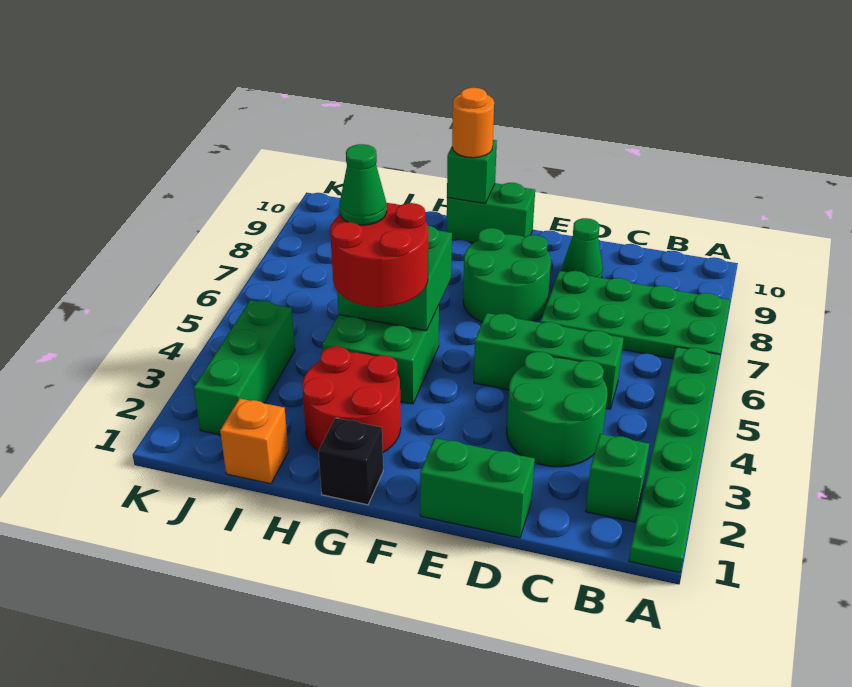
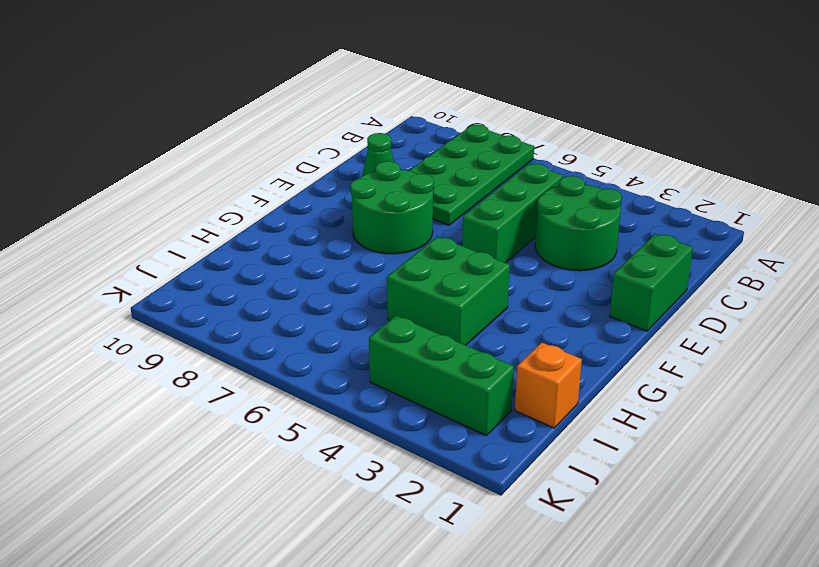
none -> green 1x6 plate [629,347,720,573]
none -> green 1x1 brick [586,434,649,522]
none -> green 1x2 brick [447,183,535,243]

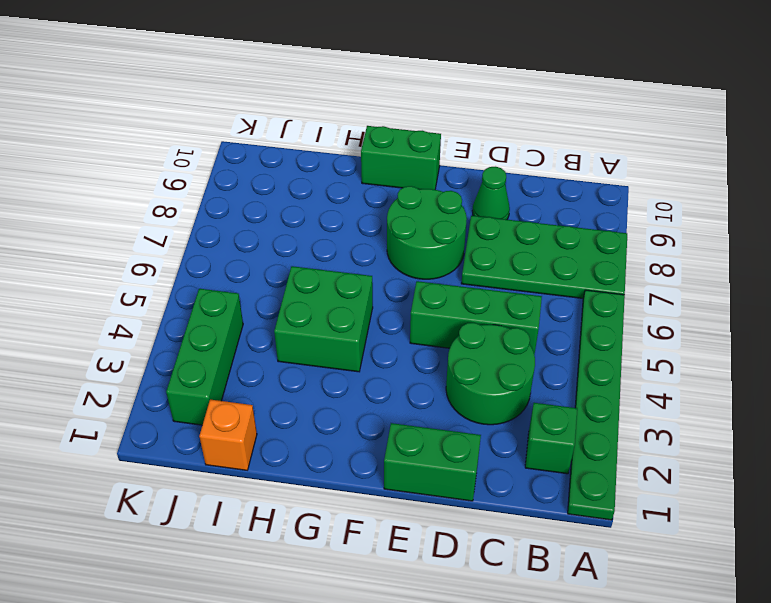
none -> black 1x1 brick [318,418,383,505]
none -> red 2x2 round brick [302,346,401,452]
none -> green 2x2 brick [337,226,452,331]

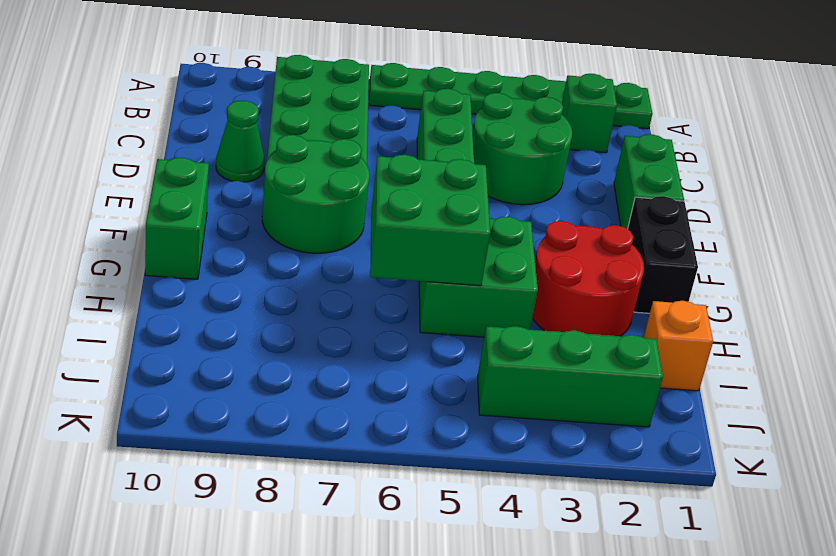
black 1x2 brick [628,196,698,313] -> black 1x1 brick [318,418,383,505]
none -> green 1x1 brick [447,140,497,203]
none -> red 2x2 round brick [330,203,428,307]
none -> orange 1x1 round brick [452,88,494,158]

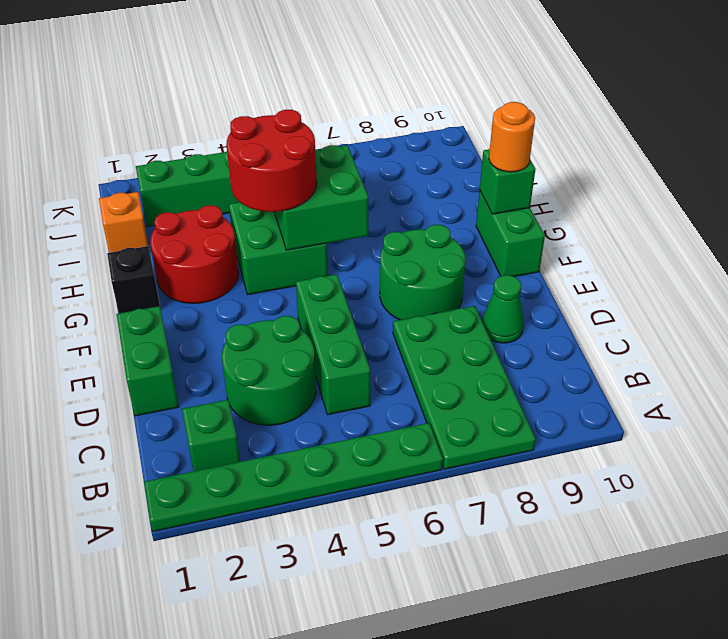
none -> green 1x1 cone [339,144,387,225]

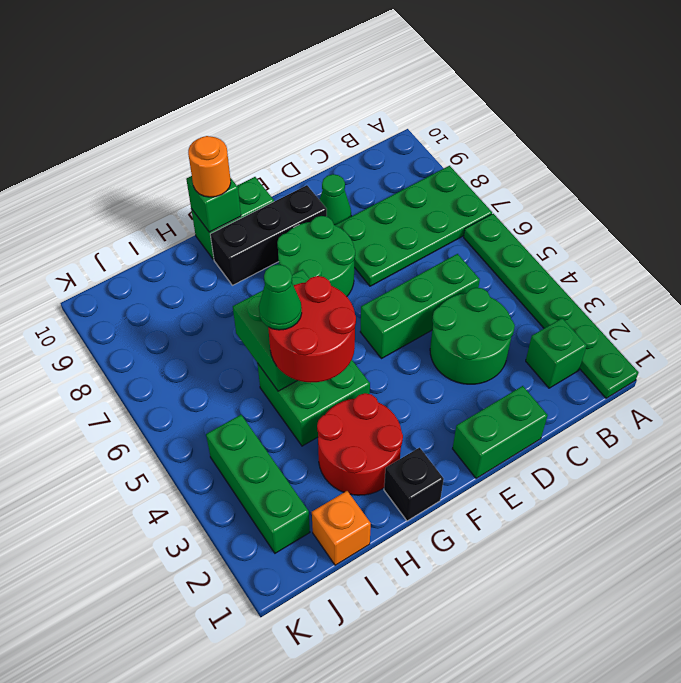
black 1x3 brick [210,185,327,285] -> none

